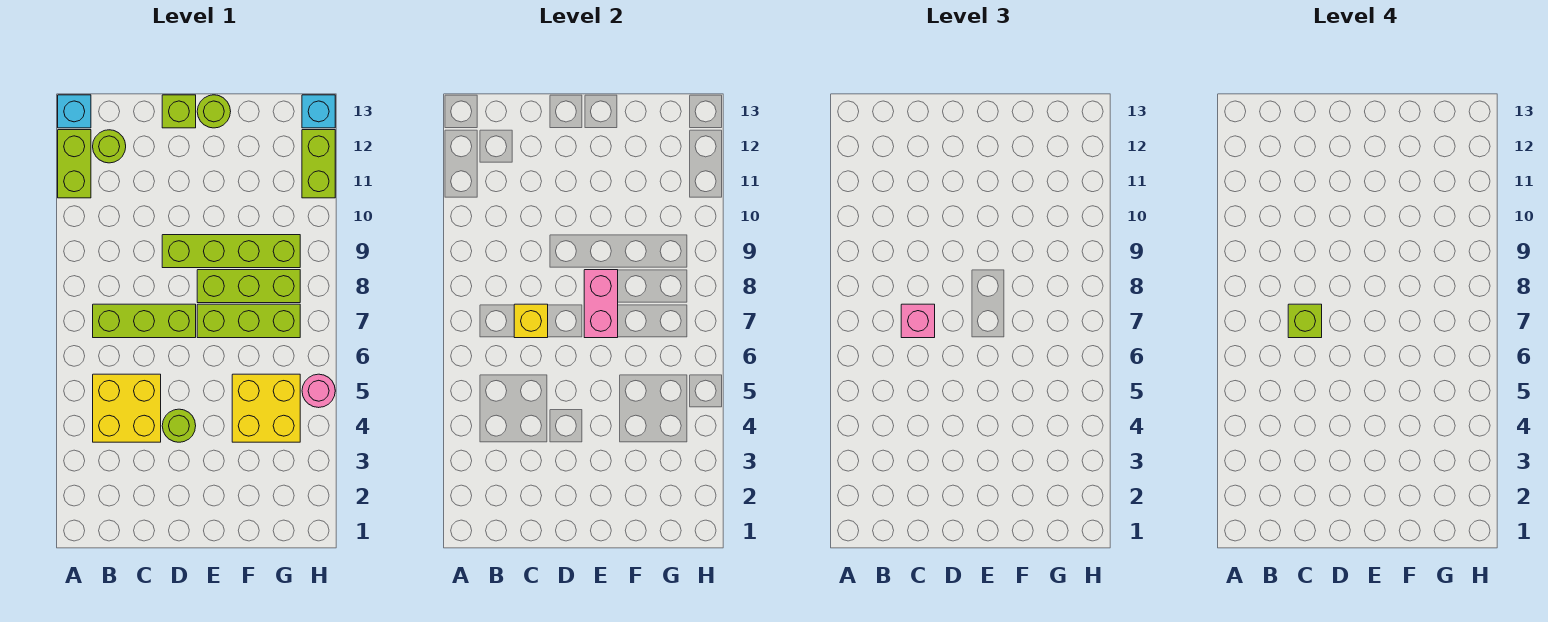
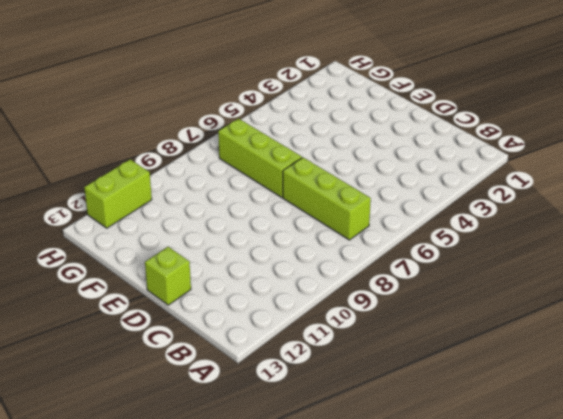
none -> lime 1x2 brick [58,130,91,198]
none -> cyan 1x1 brick [58,95,91,128]
none -> yellow 2x2 brick [93,374,161,442]

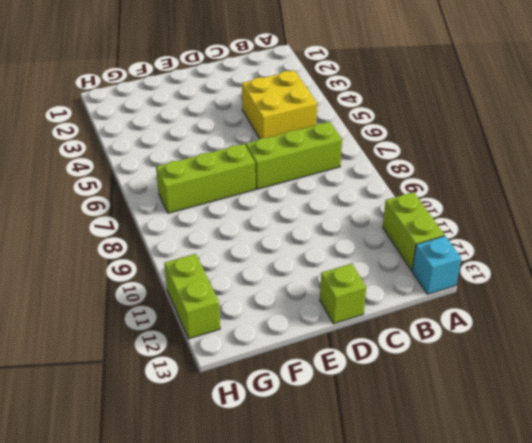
none -> lime 1x1 round brick [93,130,126,163]
none -> lime 1x1 round brick [162,409,196,442]
none -> lime 1x4 brick [162,235,300,268]

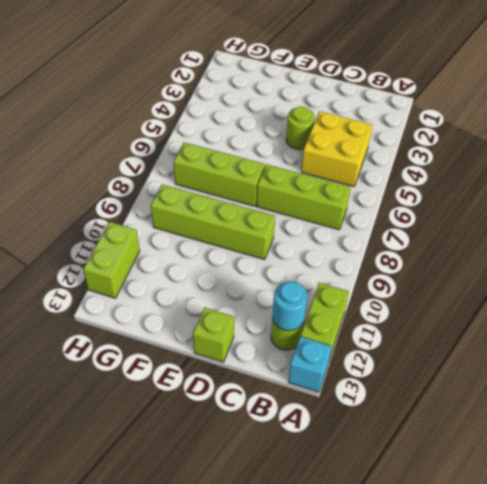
cyan 1x1 round brick [272,281,307,331] -> none
none -> lime 1x3 brick [197,270,300,303]
none -> lime 1x1 round brick [197,95,231,128]
none -> yellow 2x2 brick [232,374,300,442]

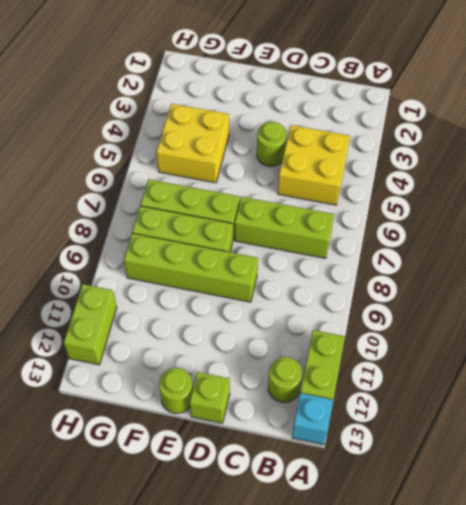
none -> pink 1x1 round brick [302,374,335,408]
none -> cyan 1x1 brick [302,95,335,128]
none -> yellow 1x1 brick [514,304,548,338]

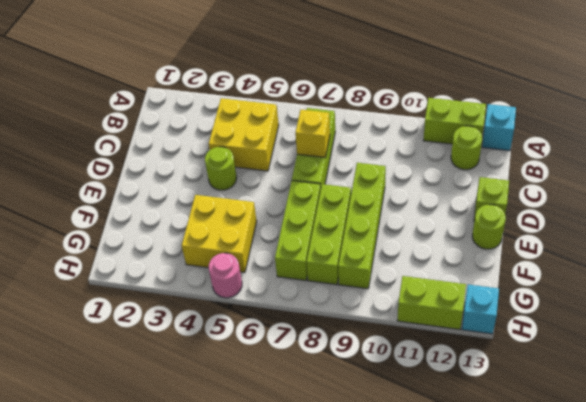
none -> pink 1x2 brick [584,270,618,338]
none -> pink 1x1 brick [901,304,935,338]
none -> lime 1x1 brick [1288,304,1322,338]

